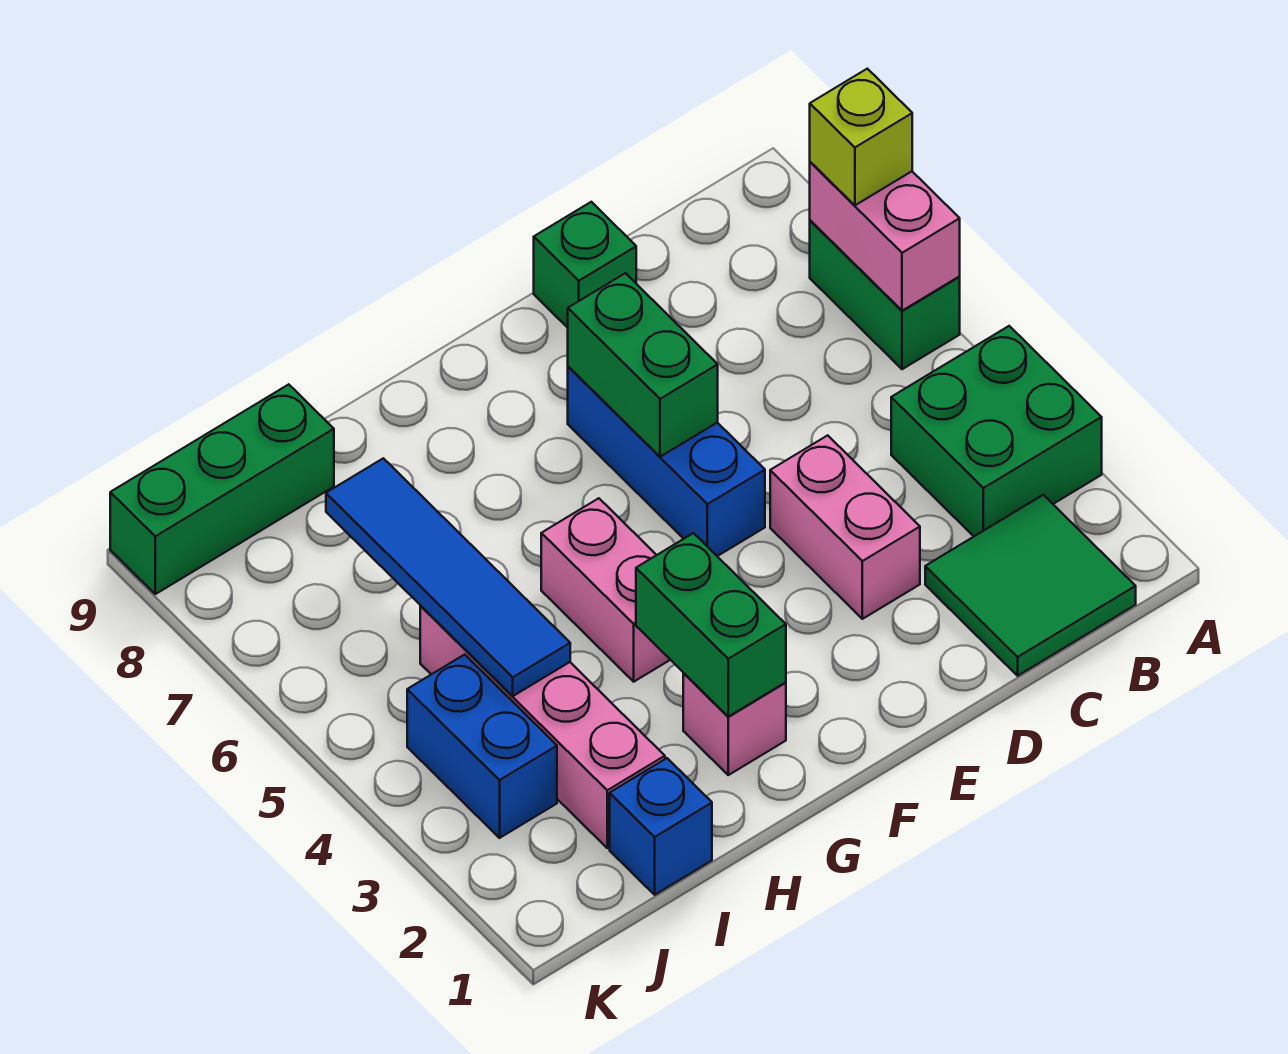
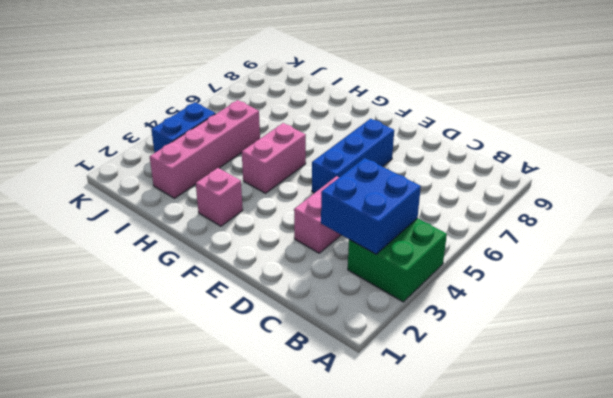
blue 2x2 brick [321,158,421,254] -> none
none -> green 1x2 brick [810,220,960,369]
none -> green 2x2 tile [925,495,1136,676]
none -> green 1x1 brick [534,202,636,328]

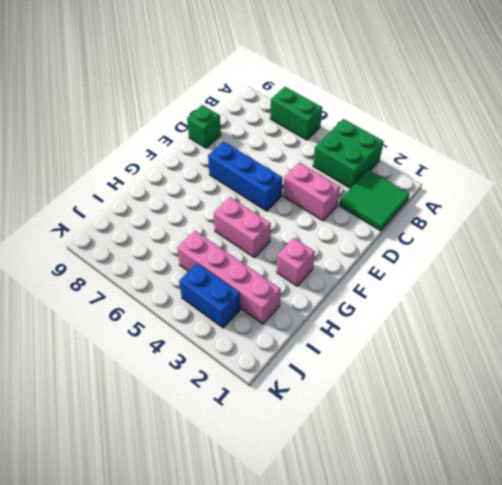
none -> blue 1x1 brick [610,758,712,895]
none -> green 1x3 brick [110,384,334,594]
none -> pink 1x2 brick [810,162,960,311]

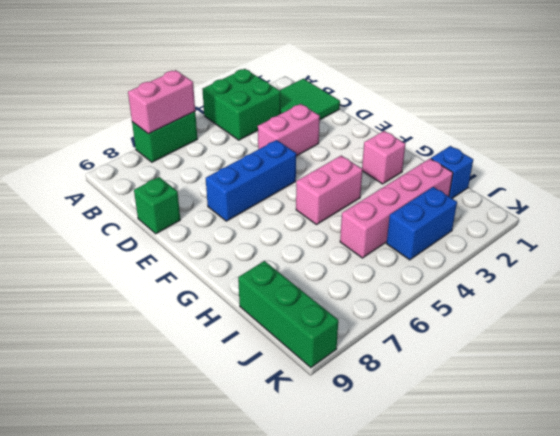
none -> green 1x2 brick [568,273,718,457]
none -> green 1x2 brick [636,533,786,717]
none -> blue 1x4 tile [326,458,570,696]

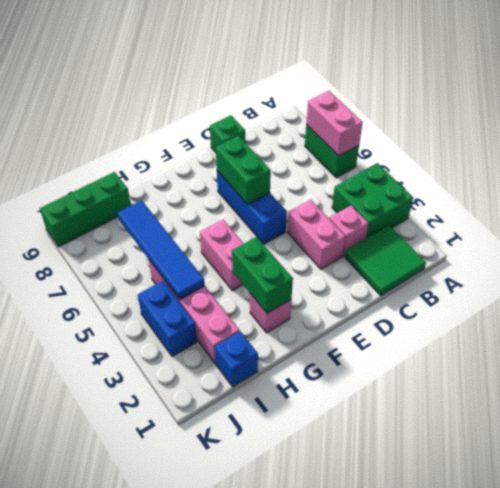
pink 1x1 brick [329,205,369,256] -> none
none -> lime 1x1 brick [810,69,912,205]

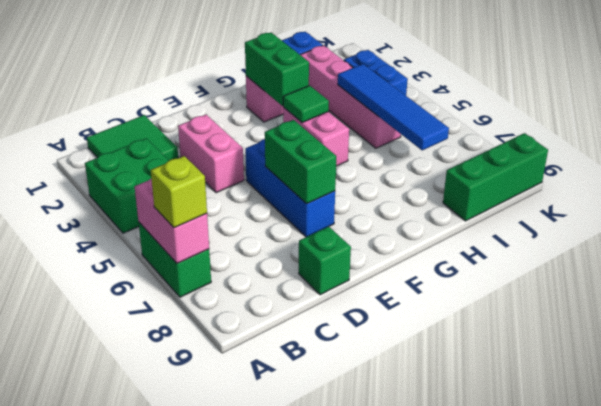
green 1x1 tile [283,86,329,123] -> none

